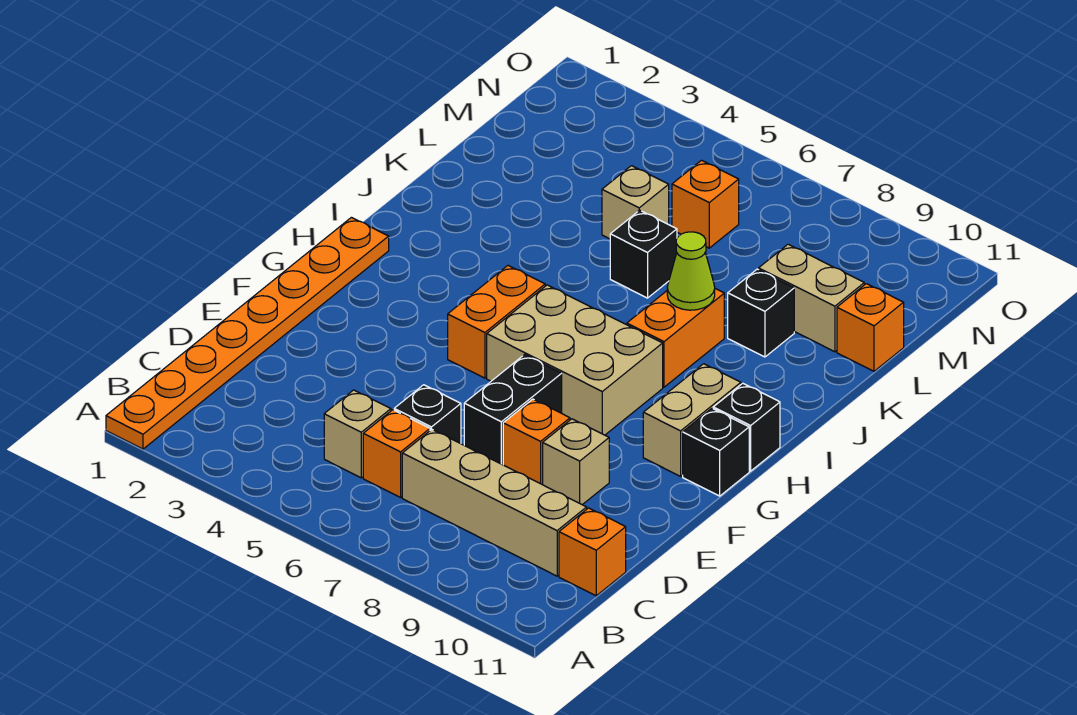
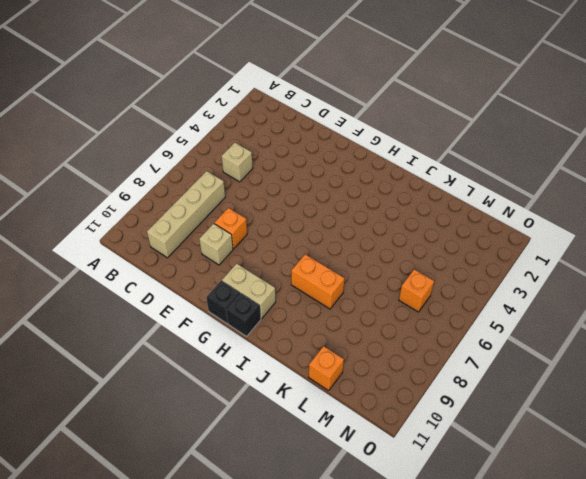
none -> orange 1x8 plate [106,218,389,449]
none -> orange 1x1 brick [363,410,430,497]
none -> orange 1x1 brick [559,508,626,596]

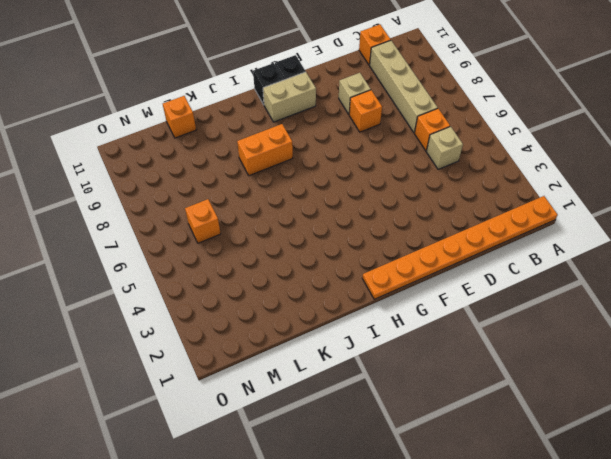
none -> black 1x1 brick [394,385,461,444]
none -> black 1x2 brick [464,355,562,465]
none -> orange 1x2 brick [448,266,545,378]

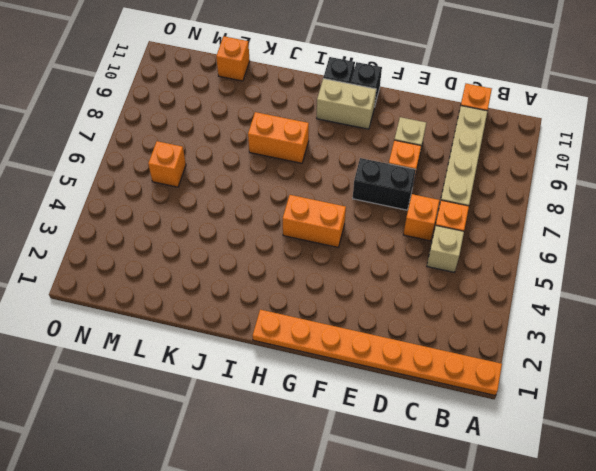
orange 1x1 brick [403,194,439,241] -> black 1x1 brick [394,385,461,444]
none -> tan 2x3 brick [487,285,663,435]
none -> black 1x1 brick [610,210,677,298]
none -> black 1x1 brick [728,269,794,357]

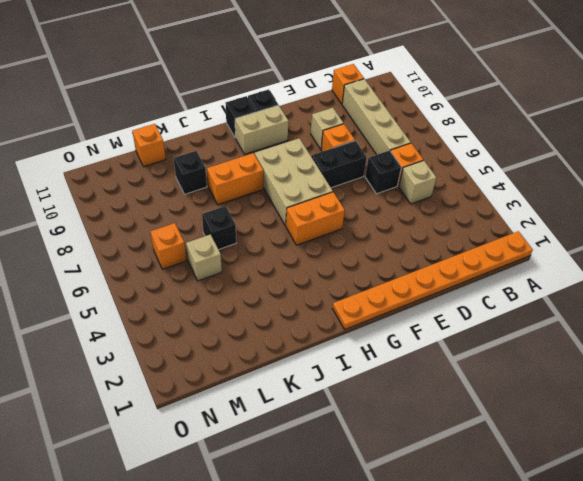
none -> tan 1x2 brick [759,244,864,352]
none -> lime 1x1 cone [667,232,715,310]

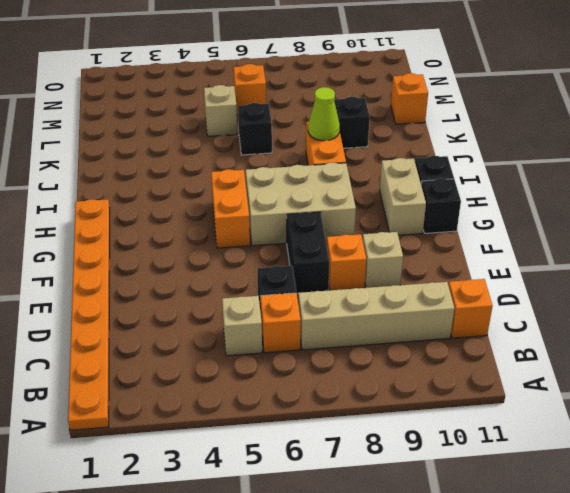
none -> tan 1x2 brick [759,244,864,352]

